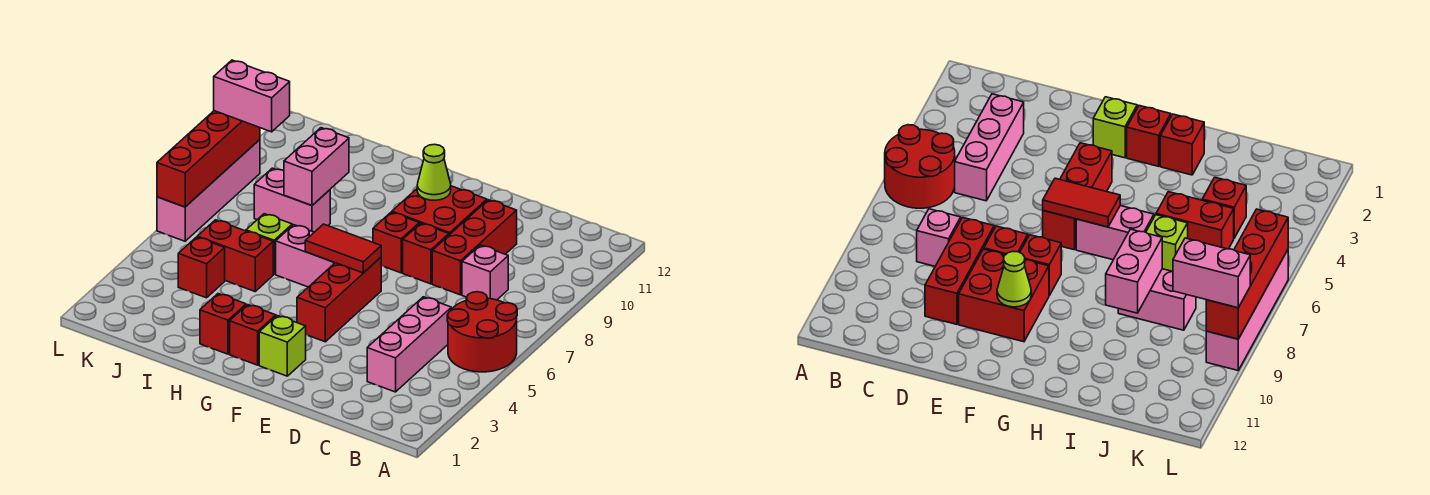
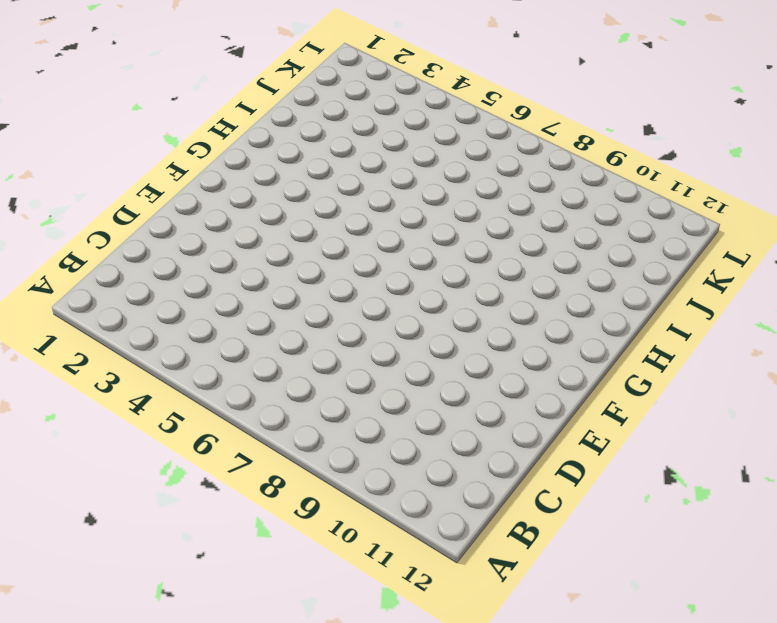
none -> red 2x2 round brick [447,292,517,372]
none -> pink 1x3 brick [367,297,451,392]
none -> pink 1x1 brick [462,245,508,300]

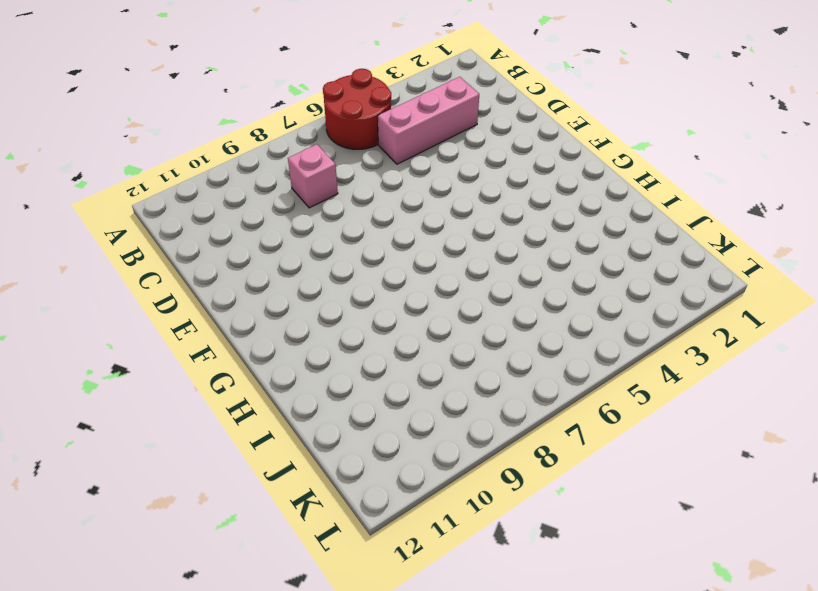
none -> red 1x3 brick [432,200,517,295]
none -> red 1x1 brick [403,223,449,284]
none -> red 2x2 brick [392,186,487,235]

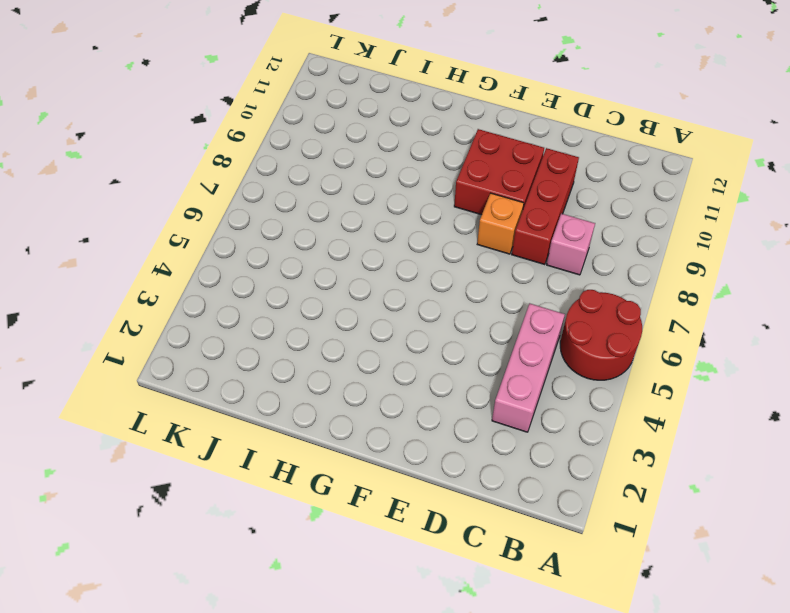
orange 1x1 brick [477,193,524,254] -> red 1x1 brick [403,223,449,284]
none -> lime 1x1 brick [259,316,306,376]
none -> red 1x3 brick [297,257,381,342]
none -> red 1x1 brick [373,212,419,273]

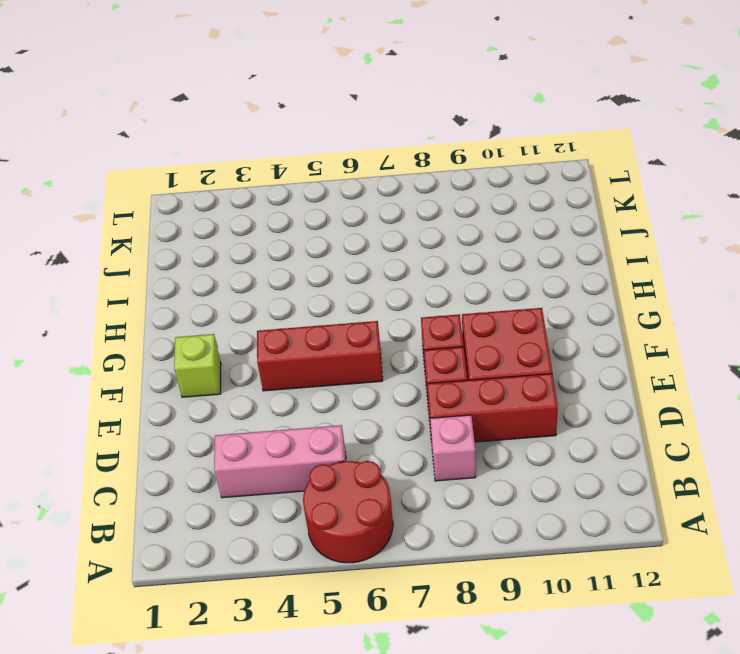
none -> red 1x1 brick [230,305,276,365]
none -> pink 1x2 brick [276,225,335,287]
none -> red 1x1 brick [200,294,246,354]

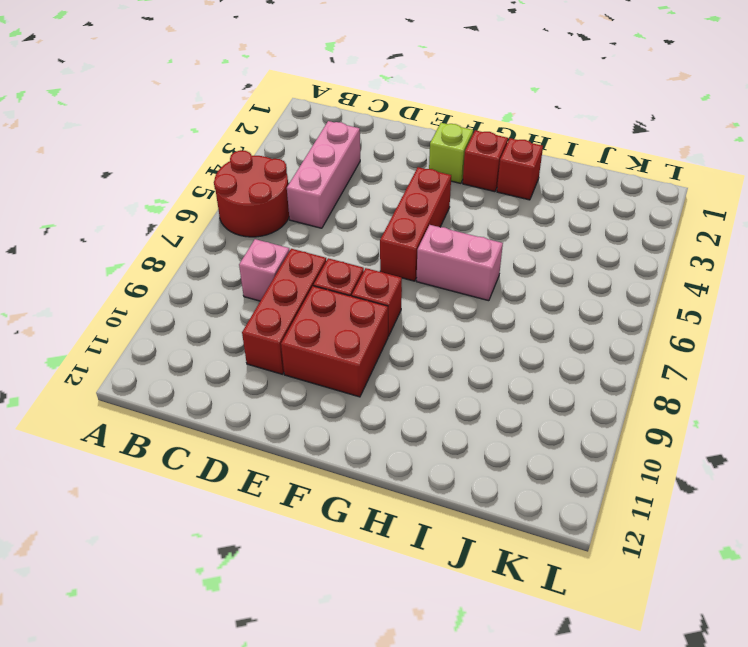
none -> red 1x2 brick [197,220,273,291]
none -> lime 1x1 brick [246,214,292,274]
none -> pink 1x2 brick [254,168,330,232]

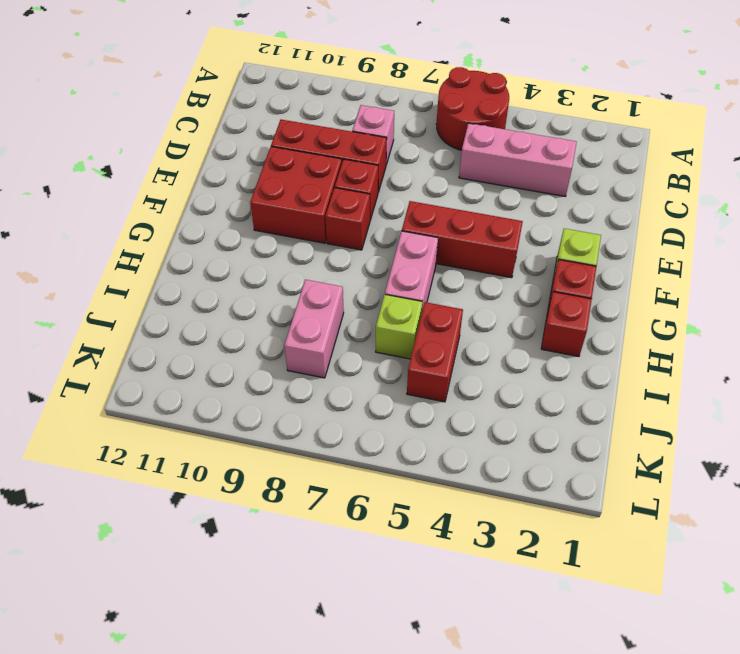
none -> red 1x1 brick [178,237,225,298]
none -> pink 1x4 brick [157,140,260,241]
none -> red 1x2 tile [305,224,381,273]

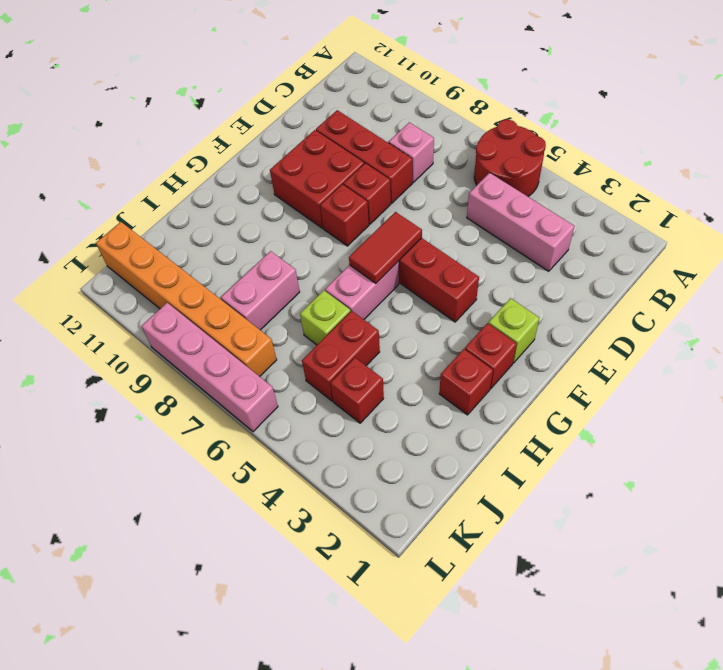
orange 1x6 brick [96,222,277,377] -> none
none -> lime 1x1 cone [417,144,451,200]
none -> pink 1x2 brick [284,128,349,206]
none -> red 1x4 brick [157,111,260,207]

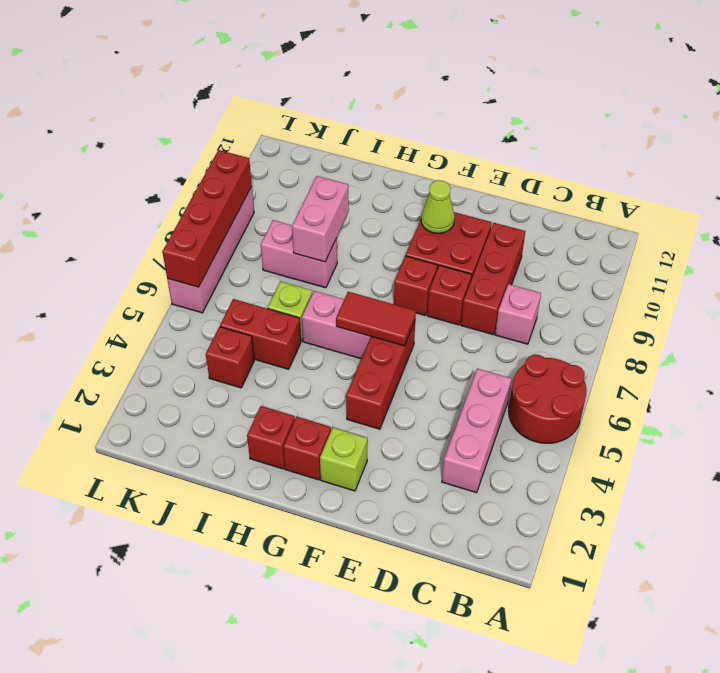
none -> pink 1x2 brick [214,60,290,132]

